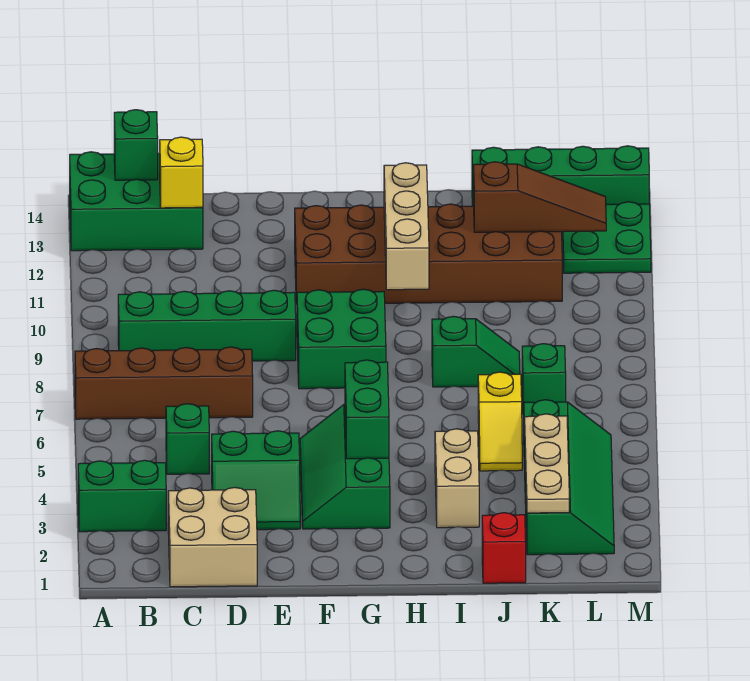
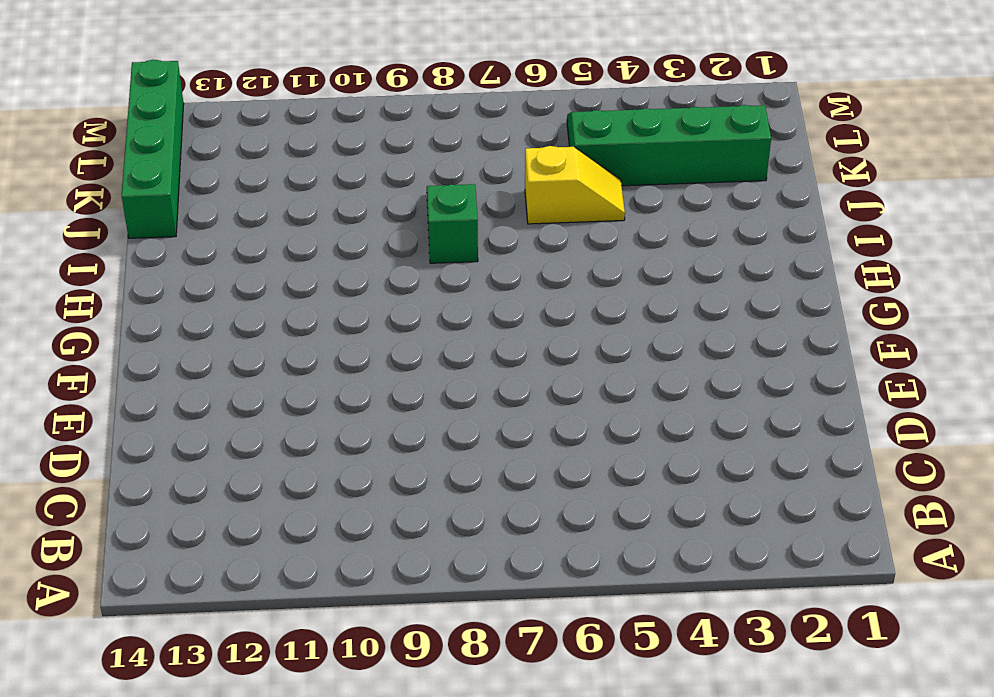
none -> green 1x2 brick [78,460,166,532]
none -> brown 1x4 brick [75,347,253,419]
none -> green 2x3 brick [70,152,203,251]

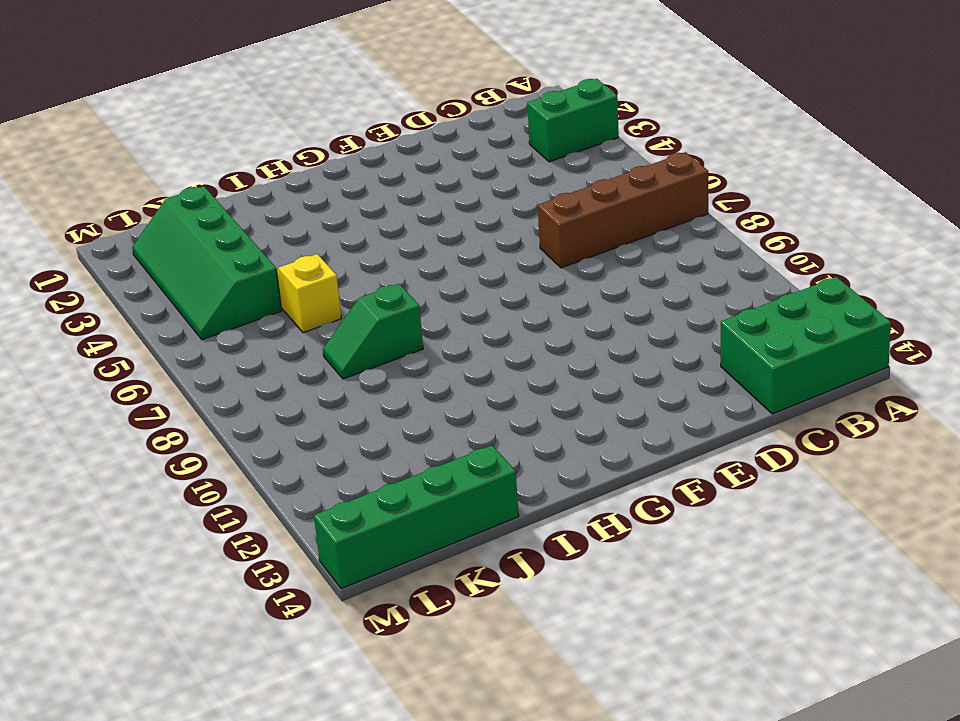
none -> green 1x4 brick [118,290,296,361]
none -> tan 2x2 brick [168,487,257,587]
none -> green 1x1 brick [166,404,209,474]

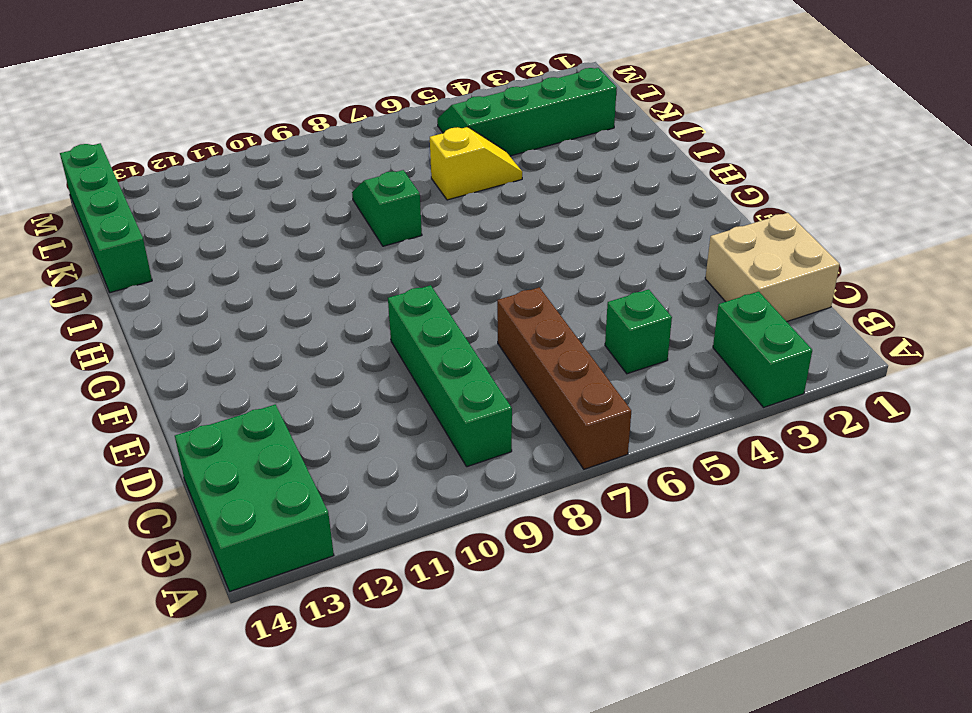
none -> green 2x2 slope [212,431,300,530]
none -> green 2x3 slope [300,404,390,529]
none -> green 2x2 brick [297,289,386,389]

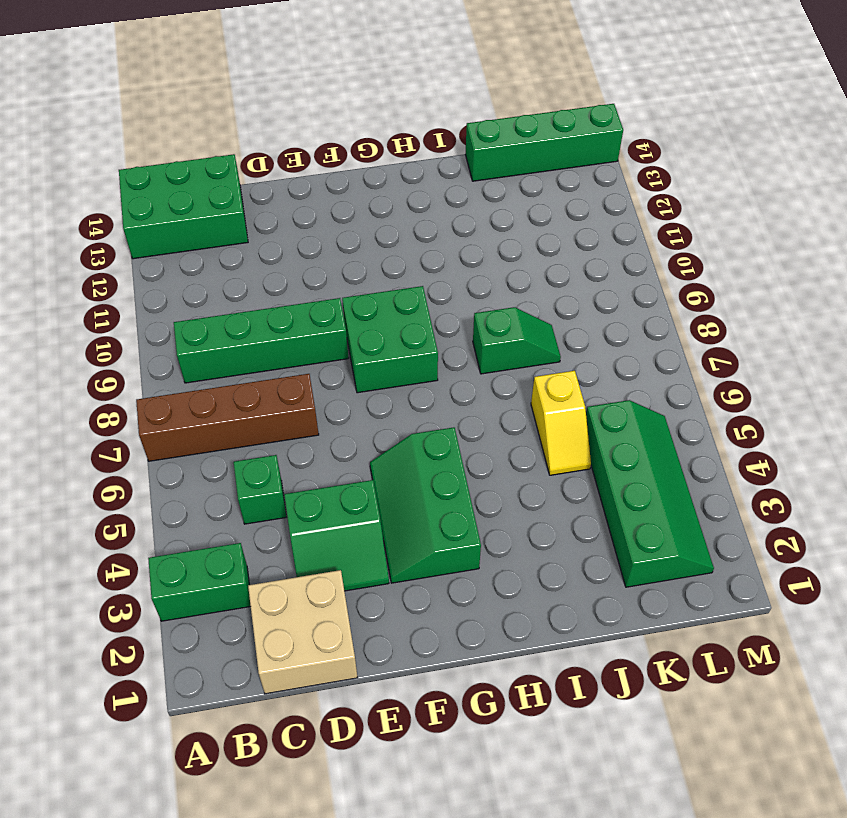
none -> brown 2x6 brick [295,204,562,304]
none -> tan 1x2 brick [435,429,479,528]
none -> red 1x1 brick [482,513,526,583]

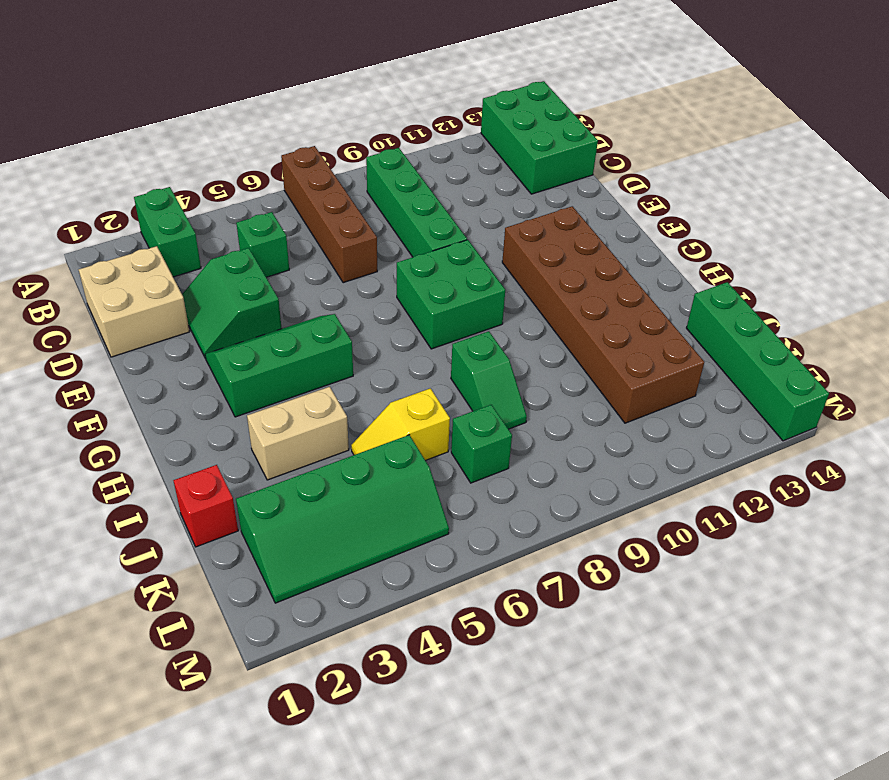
none -> green 2x2 plate [563,202,651,273]
none -> green 1x1 brick [114,110,158,180]
none -> yellow 1x1 brick [160,137,203,208]

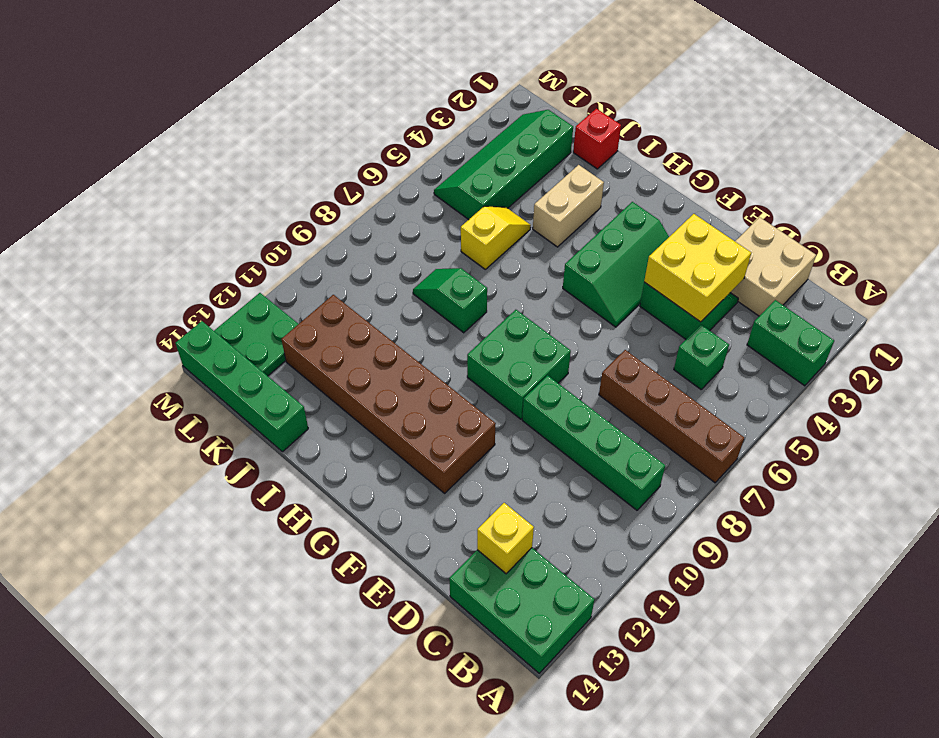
yellow 2x2 brick [644,214,751,322] -> none
none -> green 1x1 brick [522,344,566,414]
none -> green 1x1 brick [114,110,158,180]
none -> green 1x2 brick [345,360,389,459]

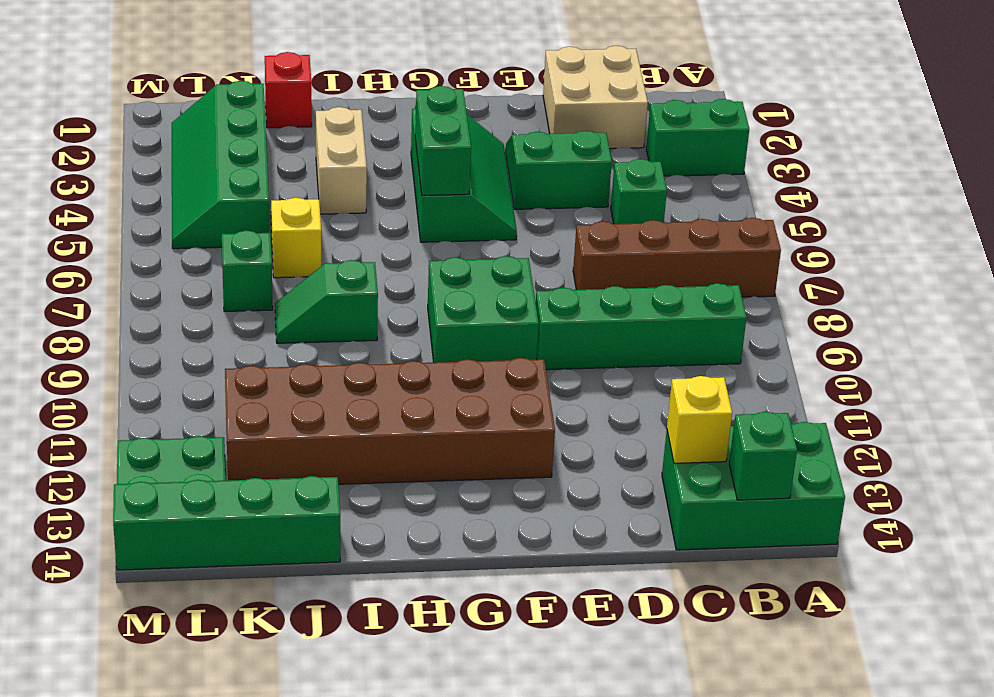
none -> tan 1x3 brick [384,163,429,290]
none -> brown 1x3 slope [474,162,606,232]
none -> tan 1x3 plate [525,414,569,513]

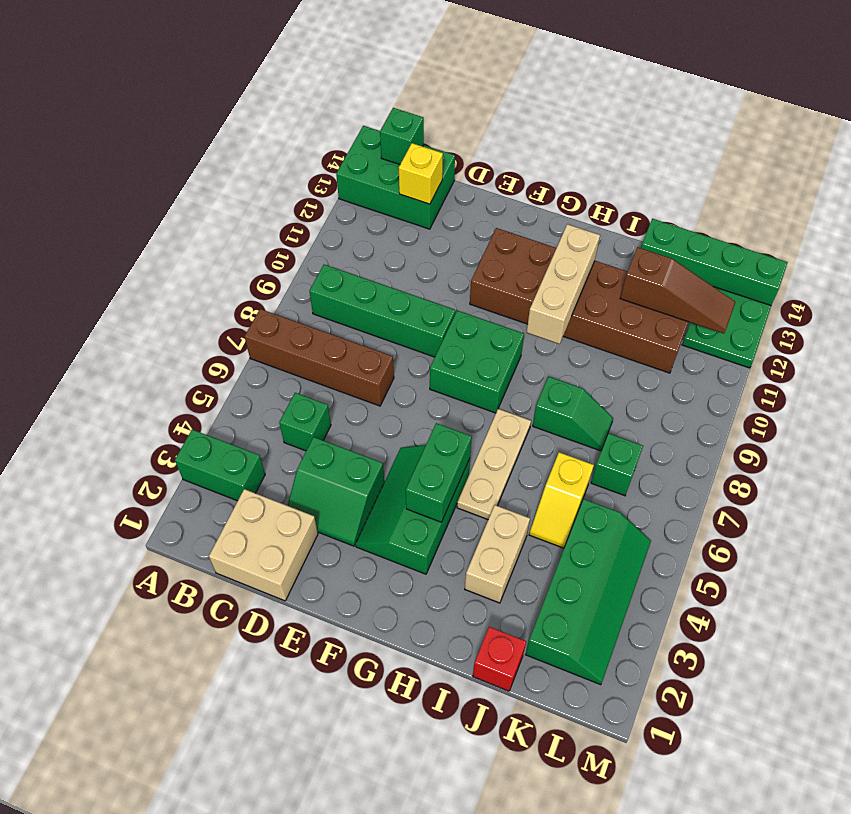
tan 1x3 plate [457,409,531,519] -> tan 1x3 plate moved to [525,414,569,513]

